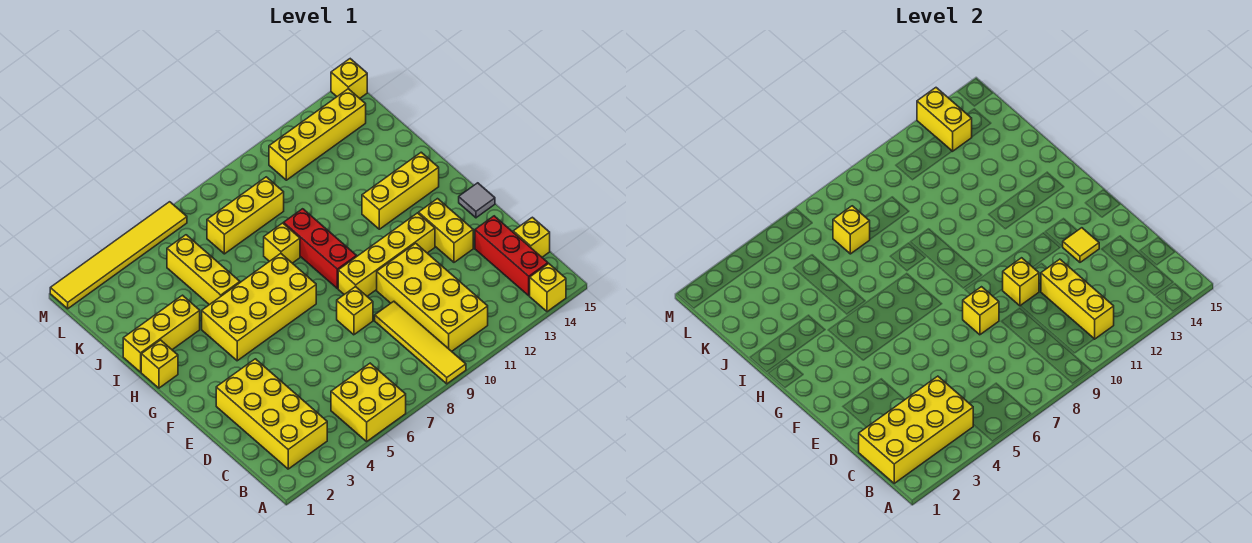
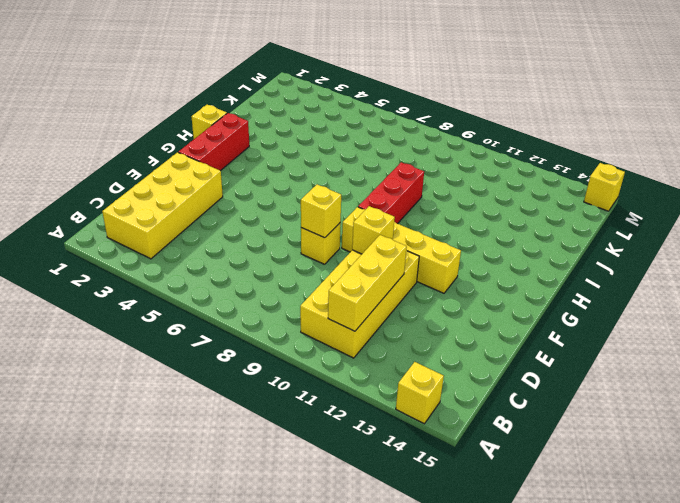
red 1x3 brick [178,113,249,171] -> red 1x3 brick moved to [475,216,548,296]
none -> yellow 2x2 brick [331,363,406,441]
none -> yellow 1x4 tile [375,301,466,384]
none -> yellow 1x1 brick [513,217,550,257]

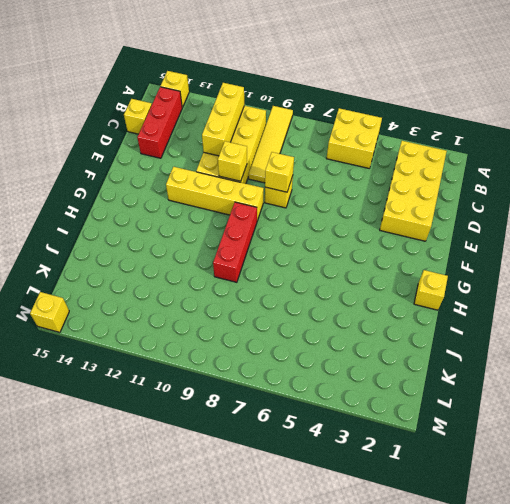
none -> yellow 1x2 brick [419,199,473,262]
none -> grey 1x1 tile [459,183,495,218]
none -> yellow 2x4 brick [202,254,316,361]

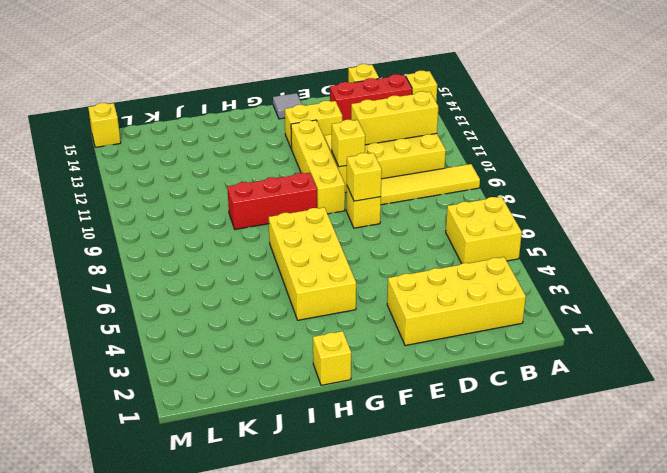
none -> yellow 1x3 brick [362,152,439,229]
none -> yellow 1x3 brick [123,295,200,372]
none -> yellow 1x3 brick [167,235,240,305]

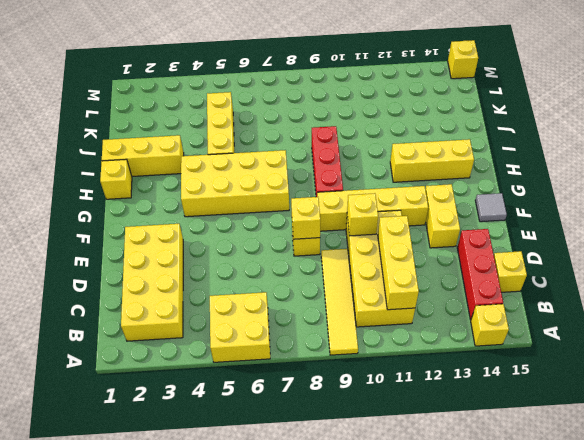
none -> yellow 1x1 brick [264,223,300,263]
none -> yellow 1x3 brick [207,177,284,254]
none -> yellow 1x4 brick [269,89,366,180]

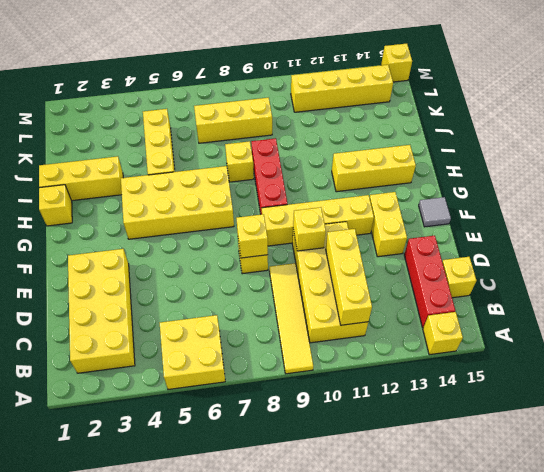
none -> yellow 1x6 tile [50,202,187,309]
none -> yellow 2x4 brick [859,376,973,483]
none -> yellow 1x1 tile [1063,228,1099,262]

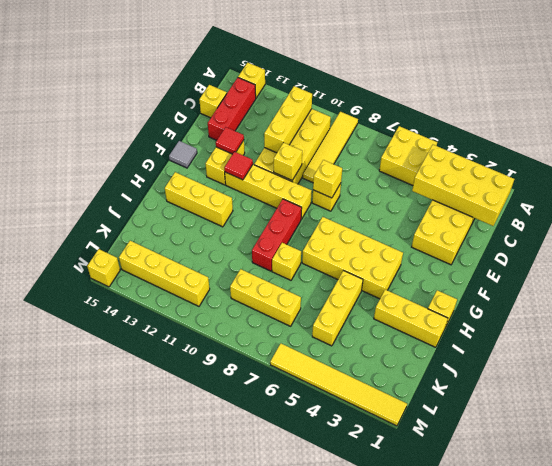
red 1x1 tile [216,127,244,154] -> yellow 1x1 tile [1063,228,1099,262]
red 1x1 tile [224,152,253,180] -> none
none -> yellow 1x1 brick [833,206,870,254]
none -> yellow 1x2 brick [917,88,972,151]

